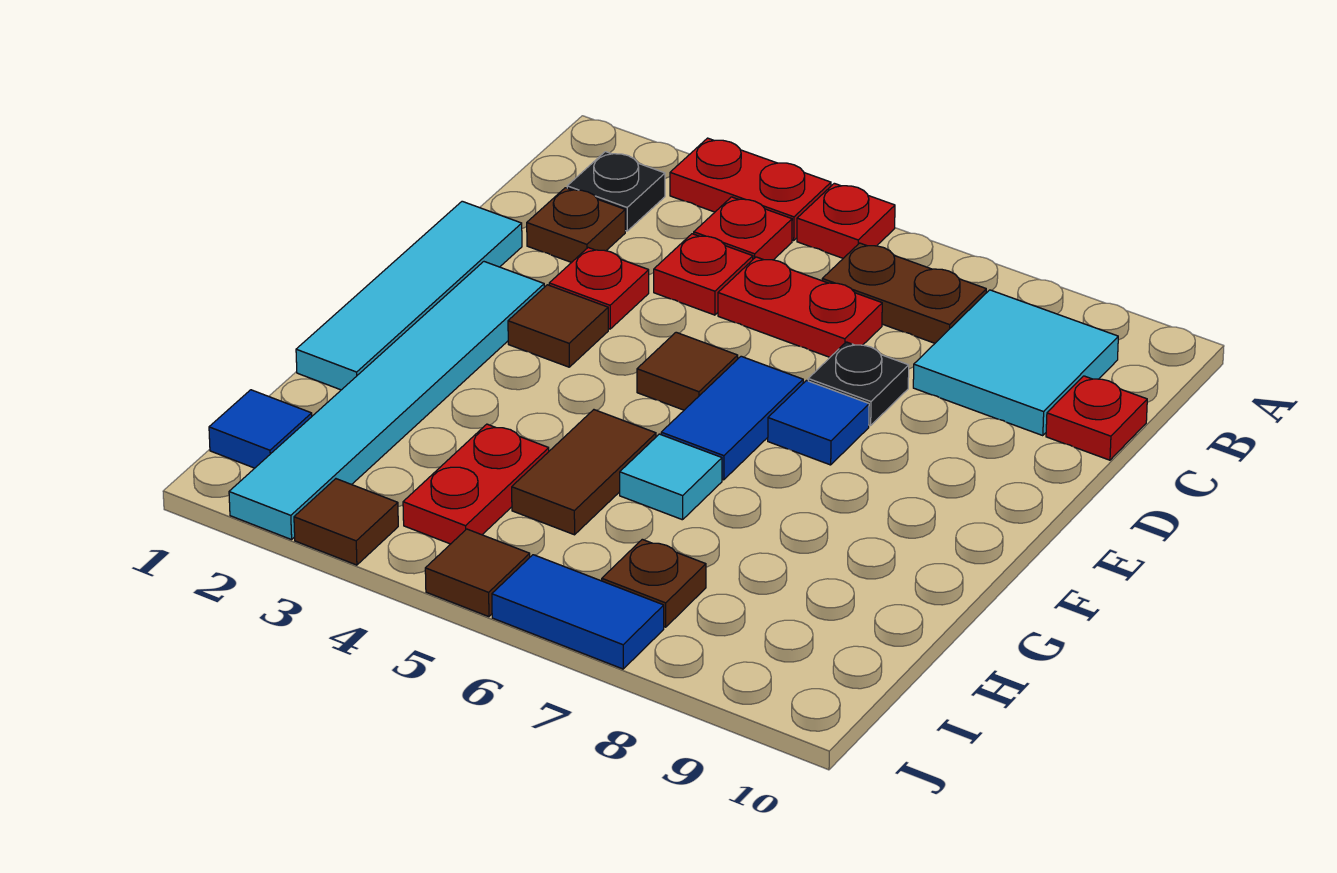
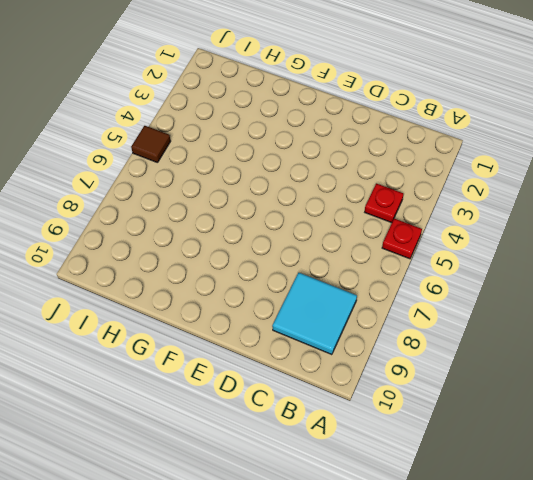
none -> red 1x2 plate [670,138,831,240]
none -> black 1x1 plate [567,152,665,231]
none -> brown 1x2 plate [822,243,986,343]

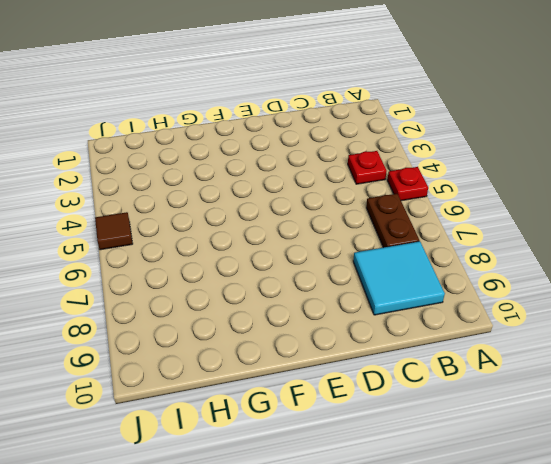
none -> red 1x2 plate [670,138,831,240]
none -> black 1x1 plate [567,152,665,231]
none -> brown 1x1 plate [527,188,625,263]

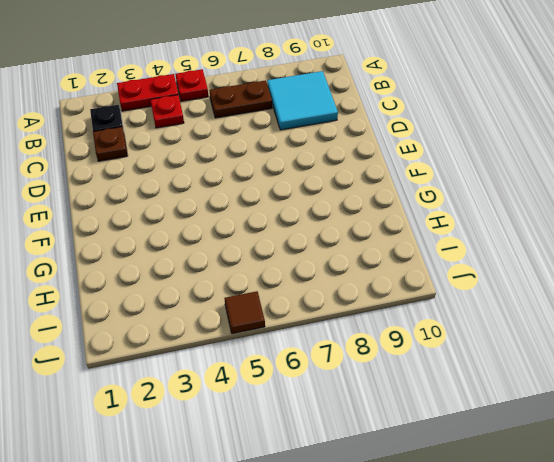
none -> red 1x1 plate [654,234,753,315]
none -> red 1x2 plate [718,257,882,357]
none -> red 1x1 plate [1046,376,1147,460]

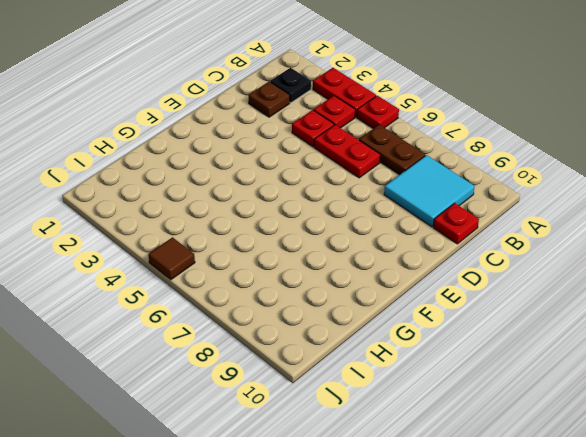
none -> cyan 1x4 tile [296,201,522,390]
none -> red 1x1 plate [549,248,649,329]
none -> black 1x1 plate [808,342,909,426]

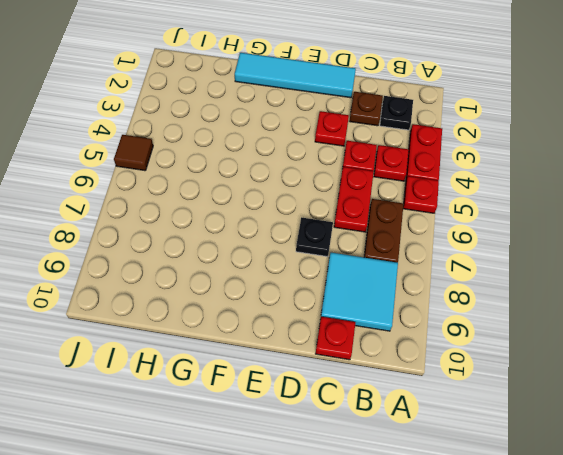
none -> cyan 1x6 tile [229,262,544,540]
none -> brown 1x1 tile [508,285,608,367]
none -> brown 1x1 tile [637,332,738,410]

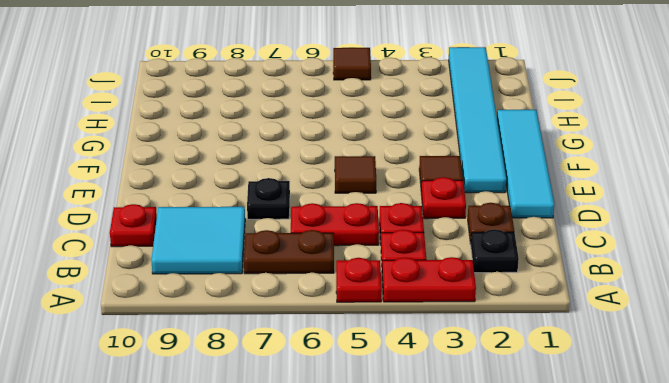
none -> blue 1x2 tile [661,356,803,480]
none -> blue 1x1 tile [768,381,869,465]
none -> brown 1x2 tile [512,410,656,535]

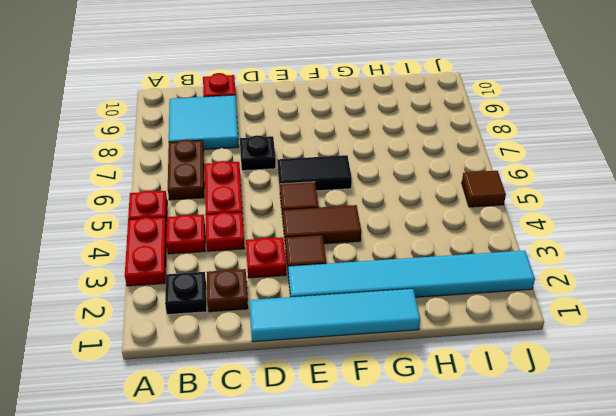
brown 1x2 tile [282,205,361,244] -> brown 1x2 tile moved to [512,410,656,535]
black 1x2 tile [277,155,352,191] -> blue 1x2 tile [661,356,803,480]
none -> blue 1x1 tile [768,381,869,465]
none -> cyan 1x1 tile [620,434,722,520]
none -> red 1x2 plate [403,424,549,544]

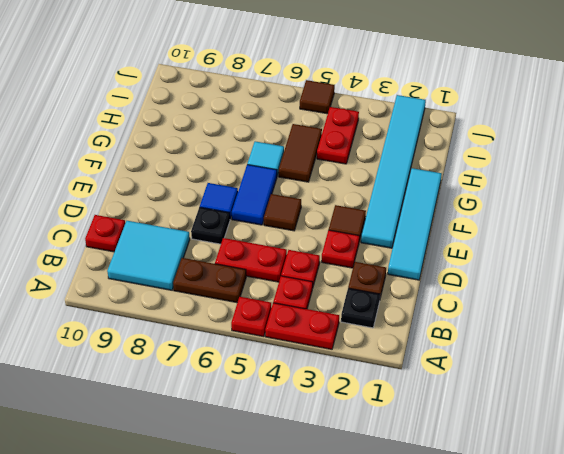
none -> blue 1x1 tile [209,390,312,468]
none -> brown 1x1 plate [602,539,706,627]
none -> brown 1x1 tile [294,479,398,565]

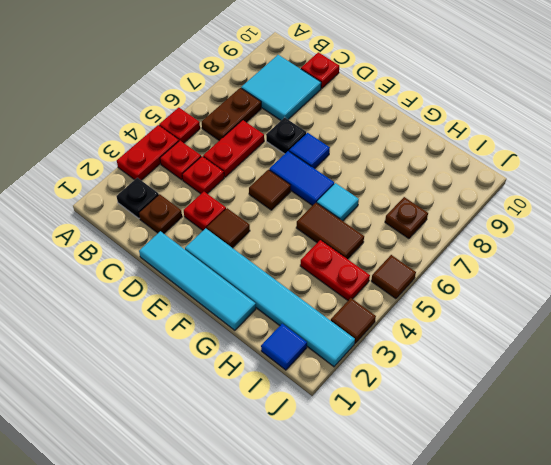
none -> blue 1x2 tile [492,555,664,669]

